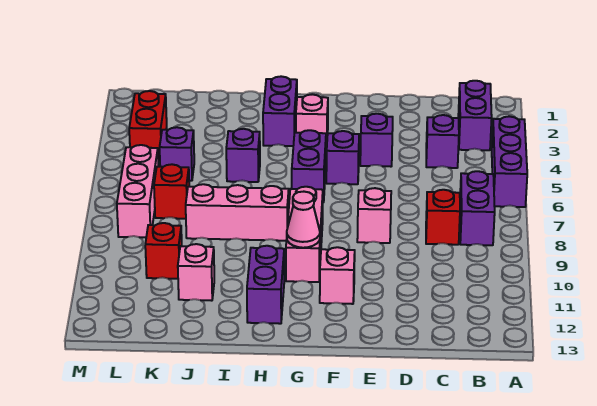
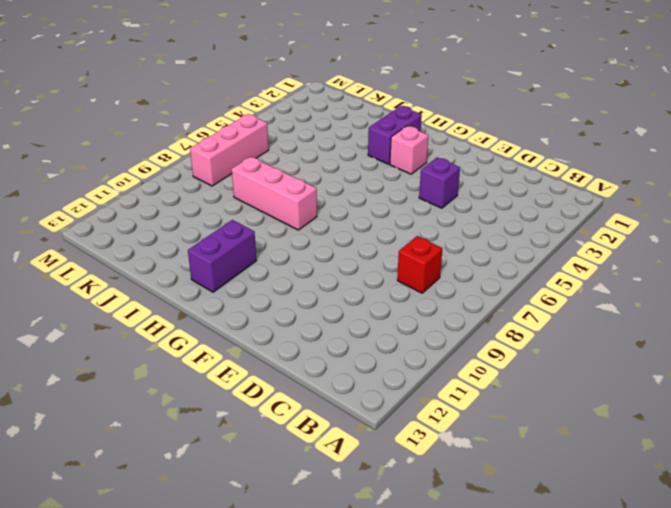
none -> purple 1x3 brick [492,116,527,207]
none -> purple 1x2 brick [458,81,492,150]
none -> purple 1x2 brick [460,171,495,245]

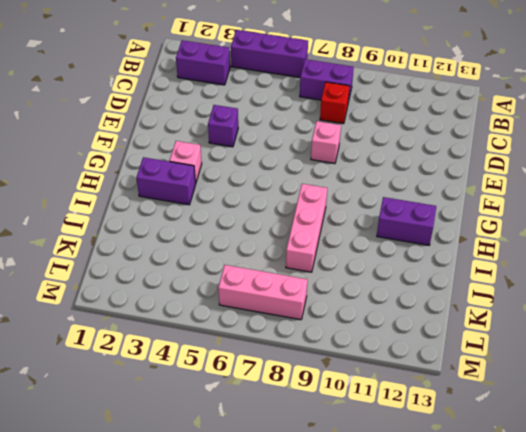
none -> purple 1x1 brick [426,115,459,168]
none -> purple 1x1 brick [326,131,359,184]
none -> pink 1x1 brick [320,247,355,304]

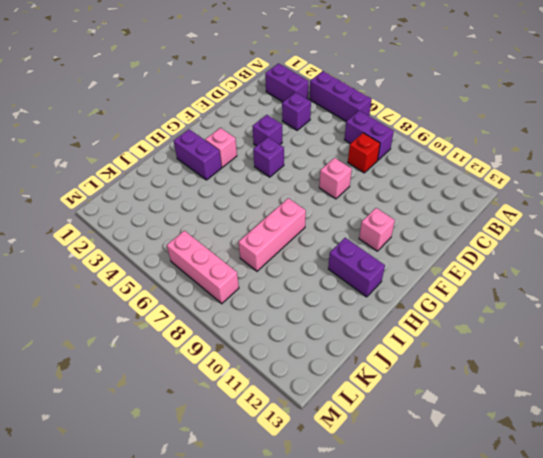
none -> purple 1x2 brick [292,130,326,202]
none -> pink 1x3 brick [286,187,323,282]
none -> purple 1x1 brick [226,129,260,182]

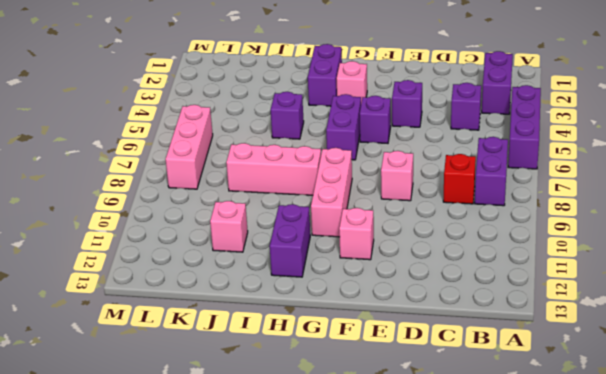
none -> purple 1x1 brick [160,127,194,181]
none -> red 1x1 brick [154,164,189,219]
none -> red 1x1 brick [145,223,182,279]

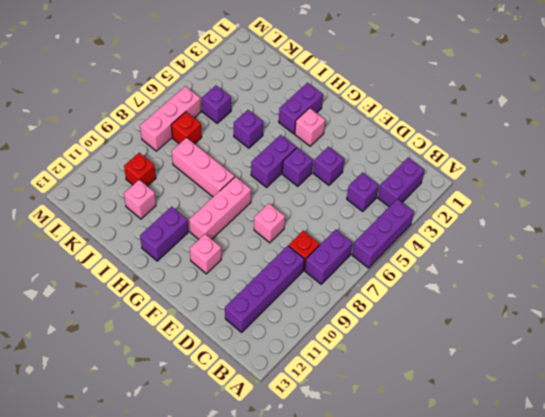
purple 1x4 brick [225,246,304,332] -> none
none -> red 1x2 brick [129,91,167,161]
none -> pink 1x1 cone [287,192,320,248]

